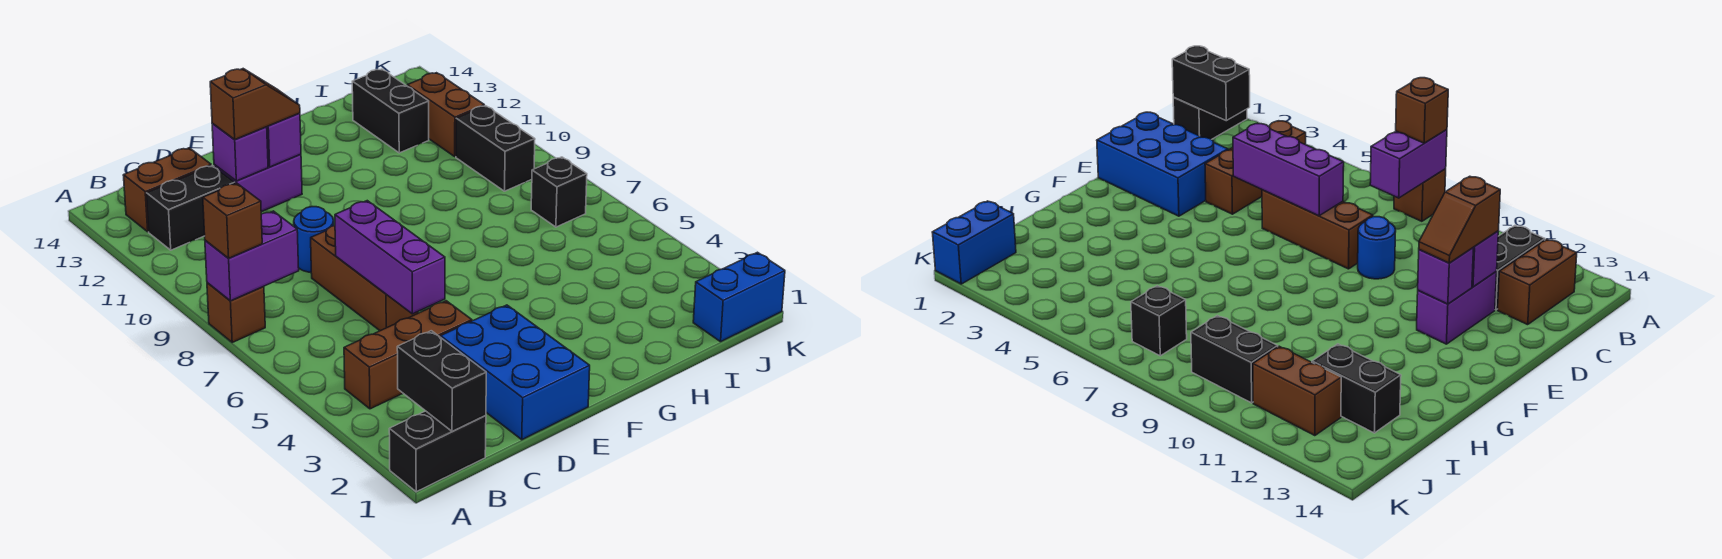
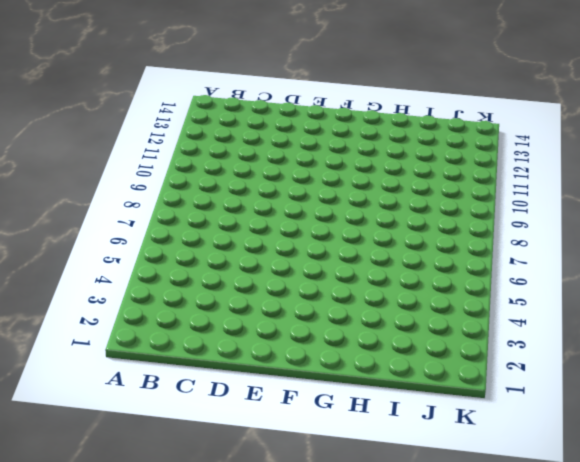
none -> black 1x2 brick [389,411,486,492]
none -> brown 1x1 brick [207,283,265,342]
none -> brown 1x3 brick [344,301,472,409]

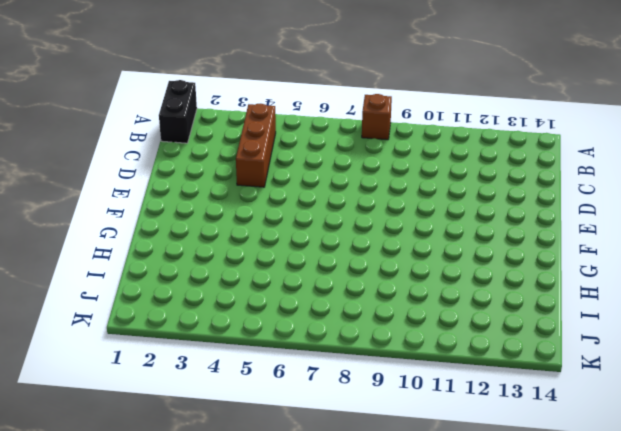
none -> black 1x2 brick [146,165,235,250]
none -> brown 1x2 brick [123,148,211,232]
none -> blue 2x3 brick [441,305,590,440]

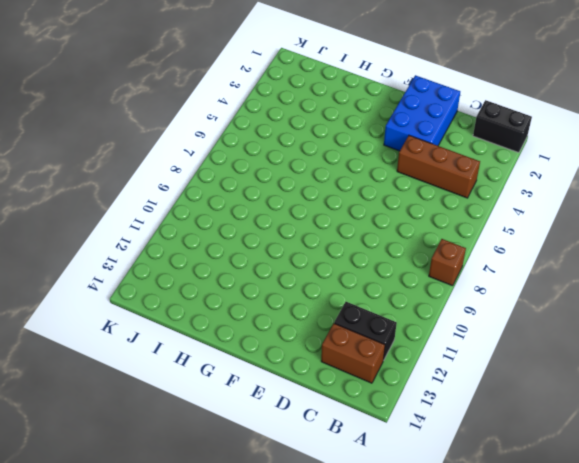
none -> brown 1x3 brick [311,226,418,331]
none -> blue 1x1 round brick [294,207,334,272]
none -> purple 1x2 brick [214,154,302,212]

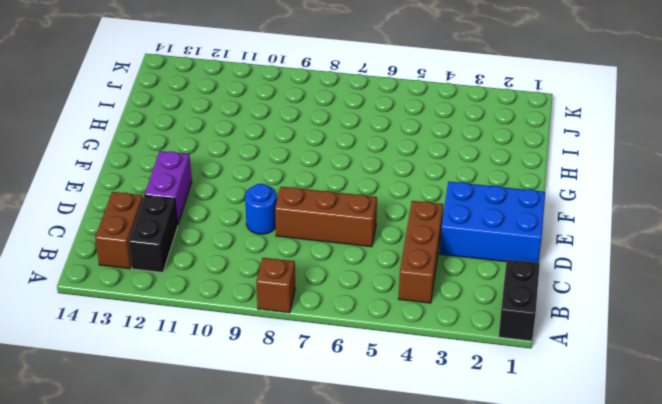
none -> black 1x2 brick [352,69,429,153]
none -> blue 1x2 brick [693,252,785,342]
none -> black 1x1 brick [531,157,587,227]

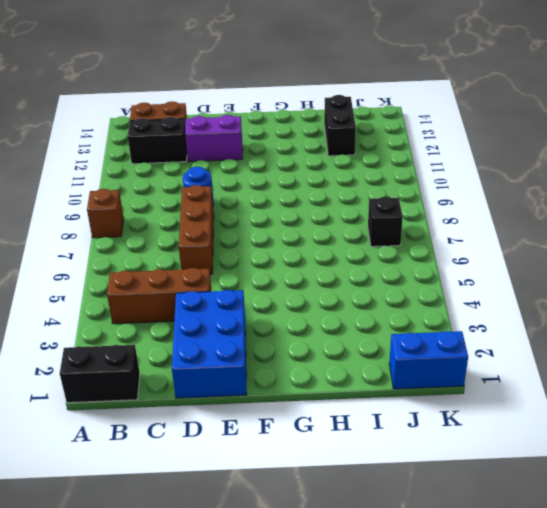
none -> black 1x2 brick [456,106,535,191]
none -> brown 1x2 brick [407,73,484,156]
none -> purple 1x2 brick [205,211,299,301]

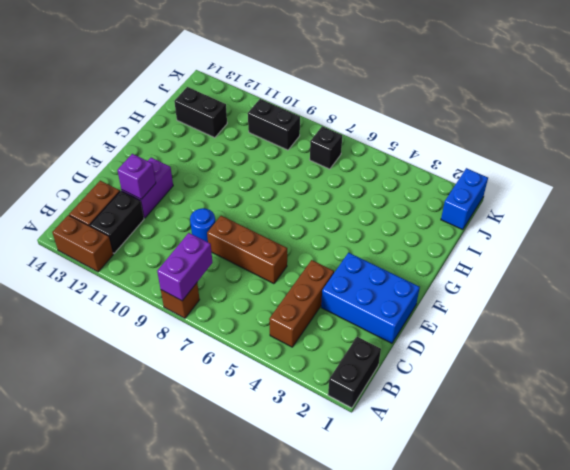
brown 1x2 brick [52,215,113,272] -> brown 1x2 brick moved to [407,73,484,156]
none -> black 1x2 brick [397,331,486,431]
none -> purple 1x3 brick [335,201,445,314]
none -> purple 1x1 brick [267,113,301,167]

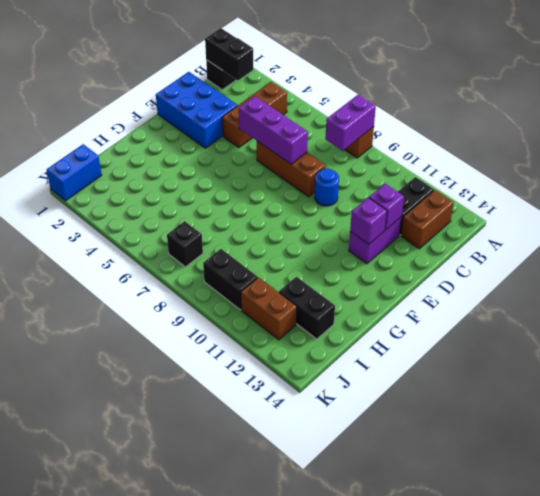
none -> brown 1x1 brick [203,183,262,258]
none -> brown 1x2 slope [210,69,300,140]

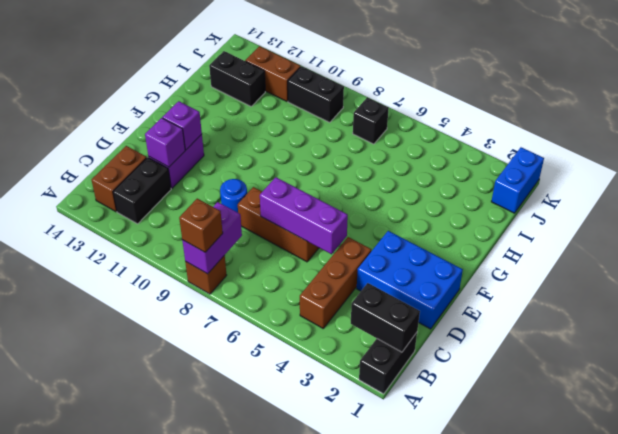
none -> brown 1x2 slope [210,69,300,140]

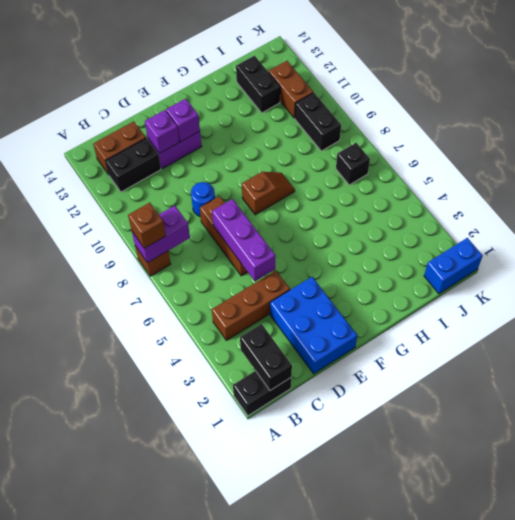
brown 1x2 slope [242,172,295,215] -> brown 1x2 slope moved to [210,69,300,140]

